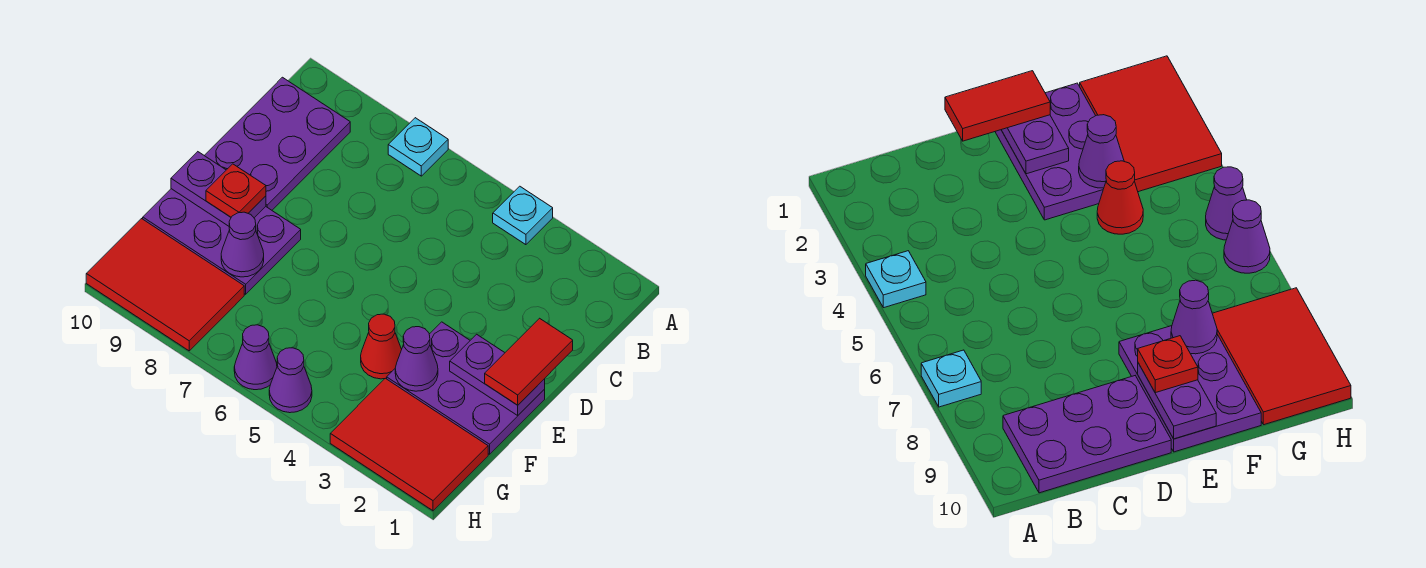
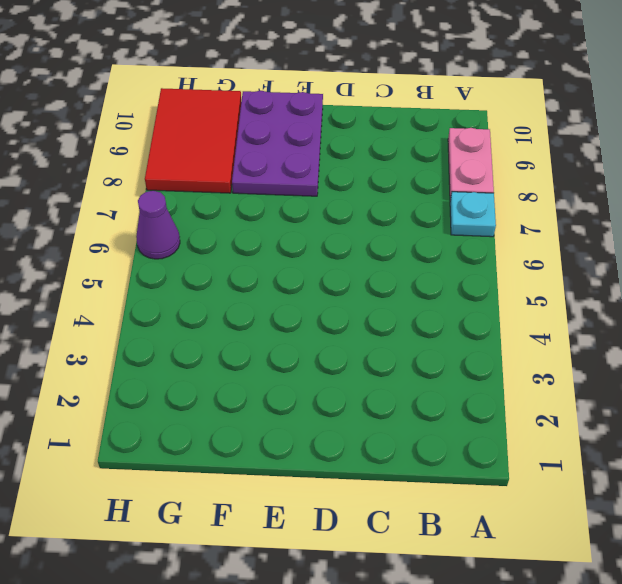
pink 1x2 plate [448,128,494,200] -> none
none -> cyan 1x1 plate [493,186,553,245]
none -> purple 2x3 plate [204,77,350,210]
none -> purple 2x3 plate [386,322,545,454]

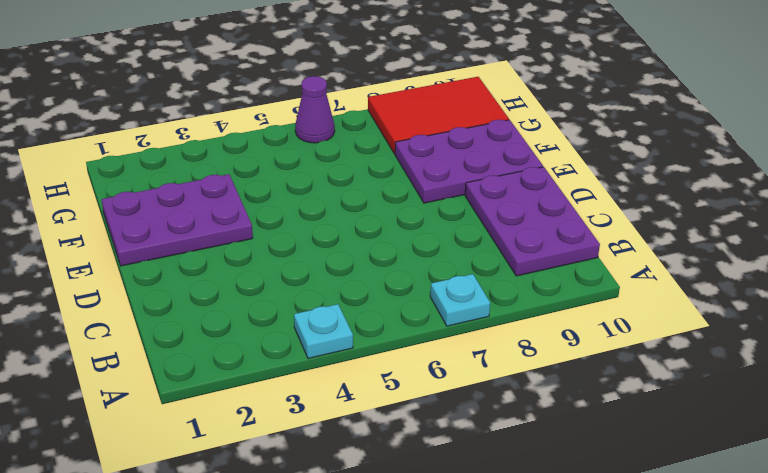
none -> red 1x1 cone [361,314,402,379]
none -> red 2x3 tile [330,378,488,511]
none -> purple 1x1 cone [269,348,312,413]

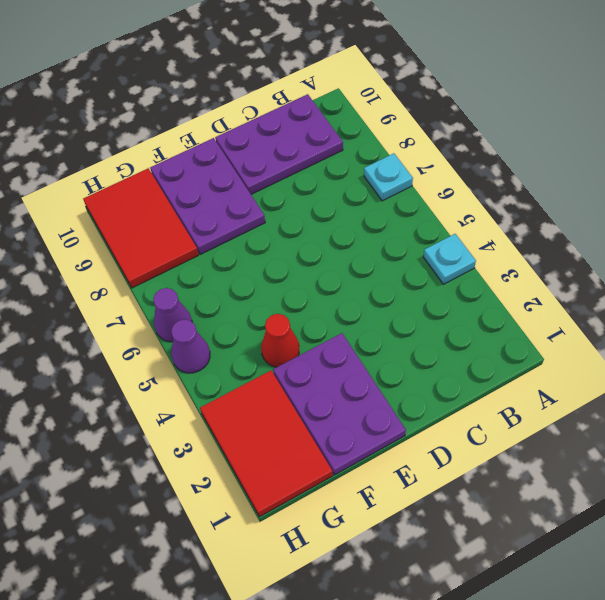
none -> purple 1x2 plate [450,334,545,415]
none -> purple 1x2 plate [171,152,266,226]
none -> purple 1x1 cone [395,327,438,391]

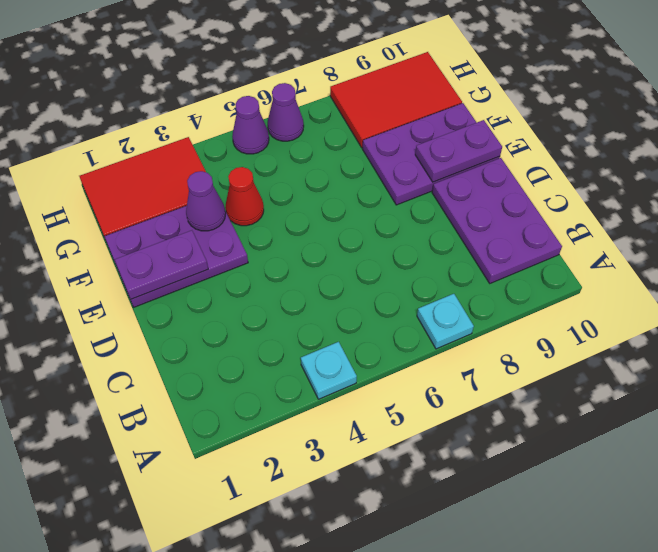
none -> purple 1x1 cone [221,212,264,277]
none -> red 1x2 tile [485,318,573,405]
none -> red 1x1 plate [206,164,266,217]

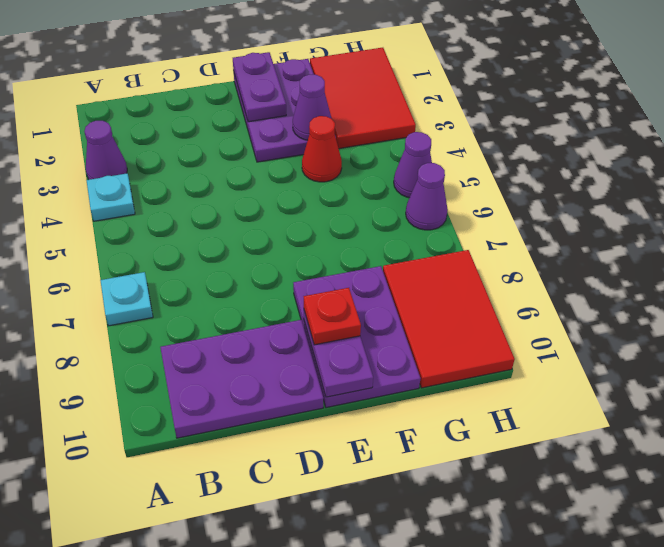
purple 1x1 cone [84,121,127,180] -> purple 1x1 cone moved to [221,212,264,277]
none -> red 1x2 tile [485,318,573,405]

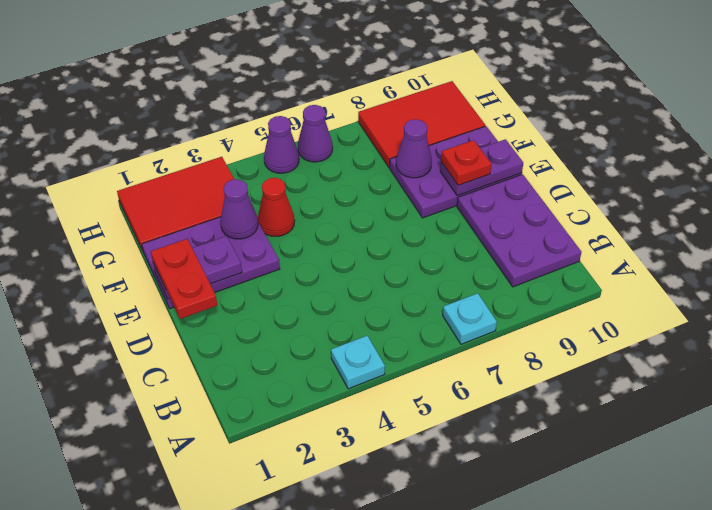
red 1x2 plate [151,239,217,319] -> red 1x2 tile [485,318,573,405]

